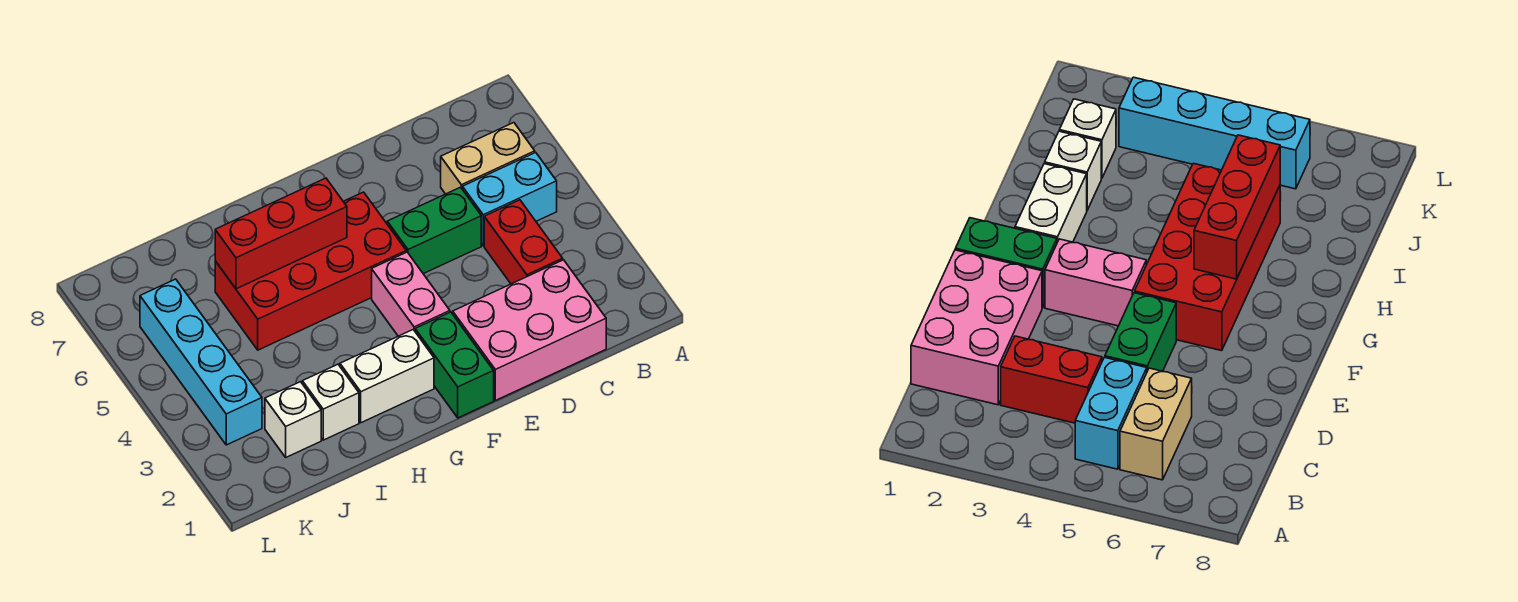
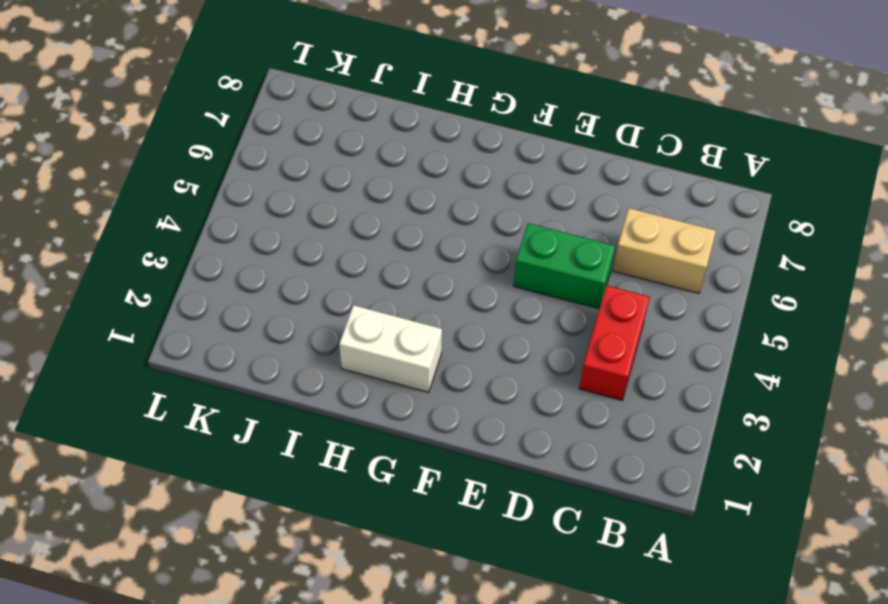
none -> cyan 1x2 brick [462,152,557,246]
none -> pink 2x3 brick [453,260,606,400]
none -> green 1x2 brick [415,312,494,418]

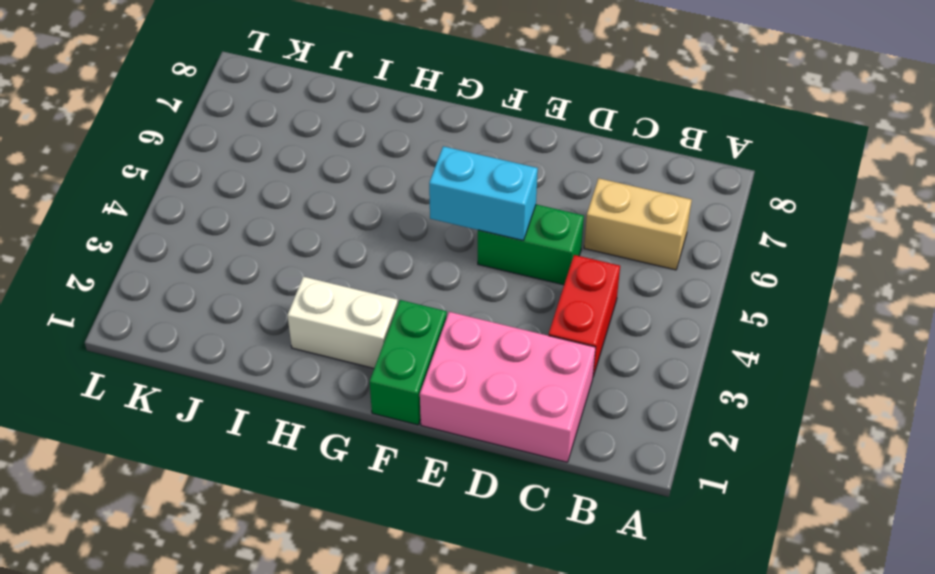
cyan 1x2 brick [429,146,538,240] -> cyan 1x2 brick moved to [462,152,557,246]
none -> pink 1x2 brick [372,252,450,336]
none -> red 2x4 brick [215,192,406,350]
none -> white 1x1 brick [302,364,359,440]

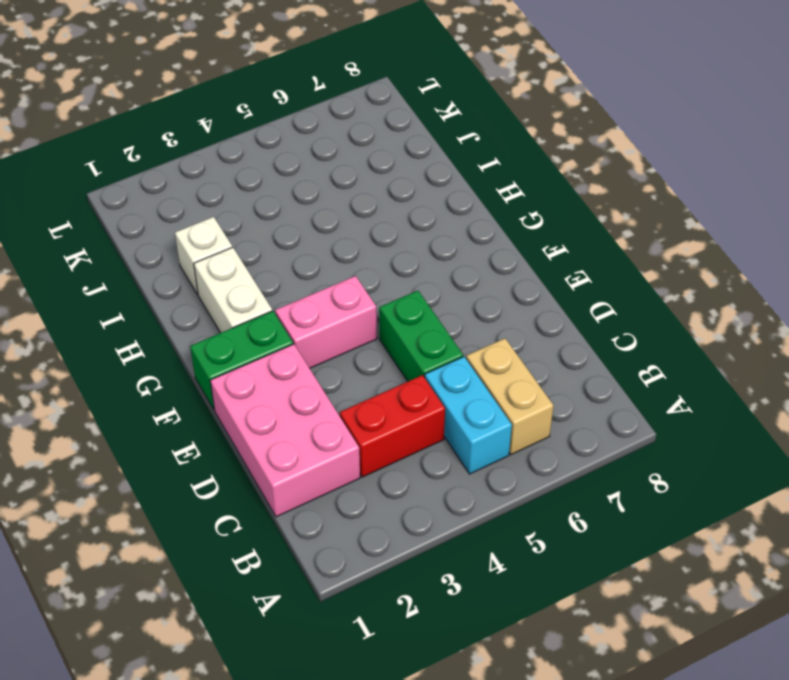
none -> red 2x4 brick [215,192,406,350]
none -> white 1x1 brick [265,382,321,457]
none -> cyan 1x4 brick [140,279,262,445]

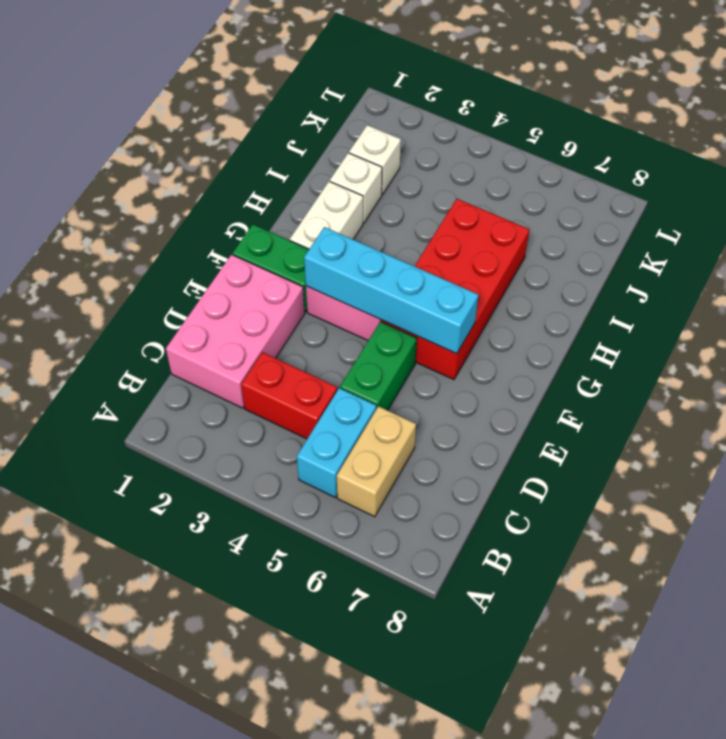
cyan 1x4 brick [304,227,478,354] -> cyan 1x4 brick moved to [140,279,262,445]
none -> red 1x3 brick [215,178,347,289]

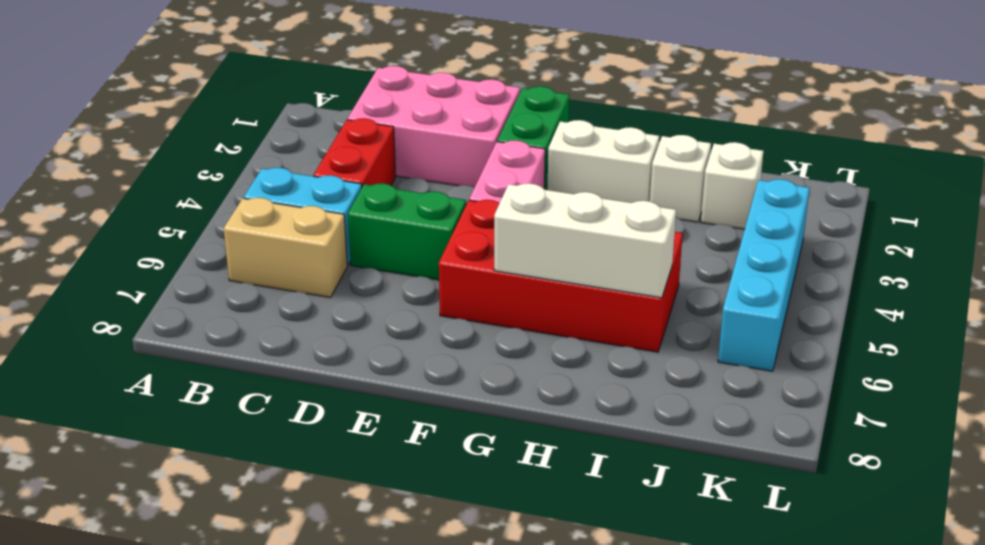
white 1x3 brick [494,183,676,298] -> red 1x3 brick [215,178,347,289]

